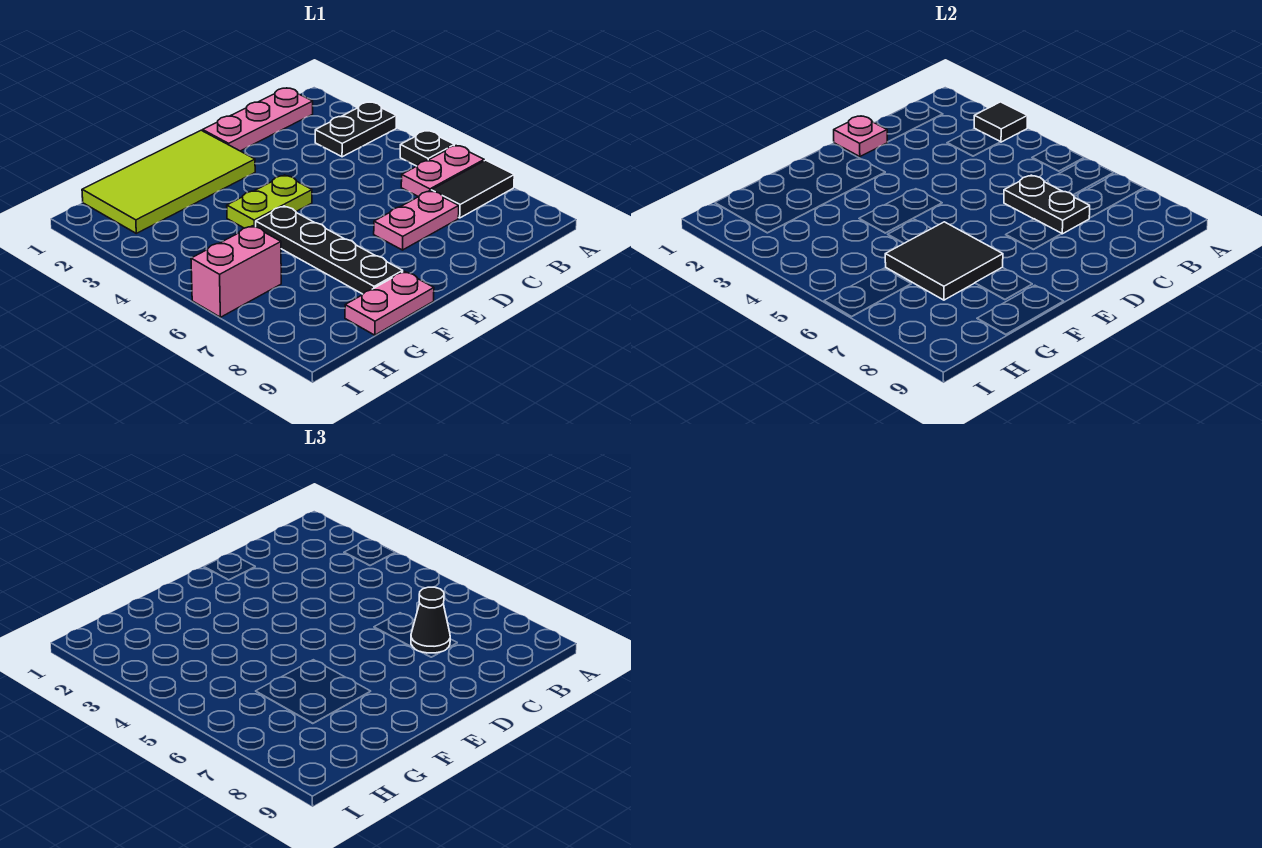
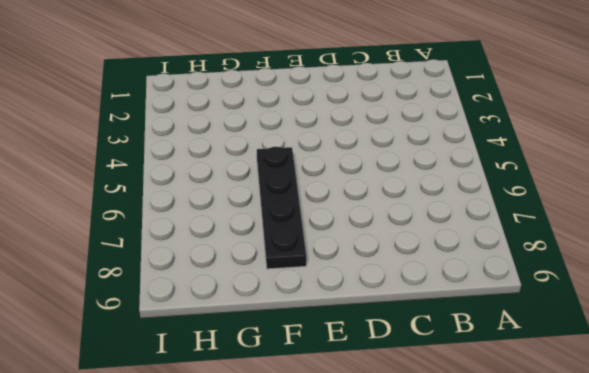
none -> black 1x2 plate [315,102,397,157]
none -> black 1x1 plate [400,131,454,166]
none -> pink 1x2 plate [401,145,484,197]

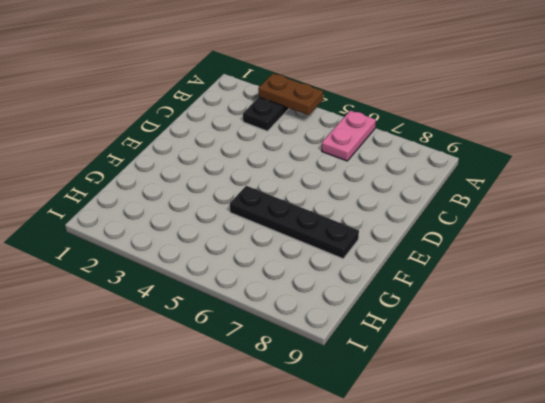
brown 1x2 plate [258,74,323,115] -> black 1x1 tile [974,102,1028,142]
none -> black 1x1 plate [400,131,454,166]
none -> black 1x2 tile [431,160,514,218]
none -> pink 1x3 plate [203,88,313,151]

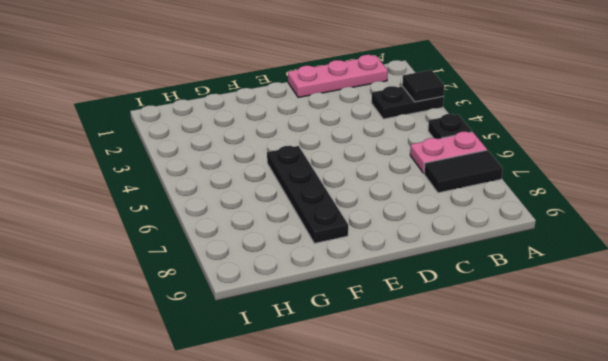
none -> pink 1x2 plate [374,191,459,250]
none -> lime 2x4 tile [82,130,255,233]
none -> lime 1x2 plate [227,175,312,228]

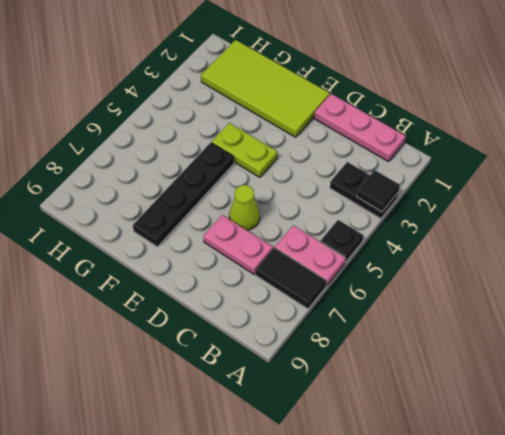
lime 1x1 cone [229,185,260,230] -> none
none -> pink 1x2 plate [345,271,434,335]
none -> pink 1x2 brick [191,226,281,317]
none -> black 1x2 plate [1004,175,1090,234]

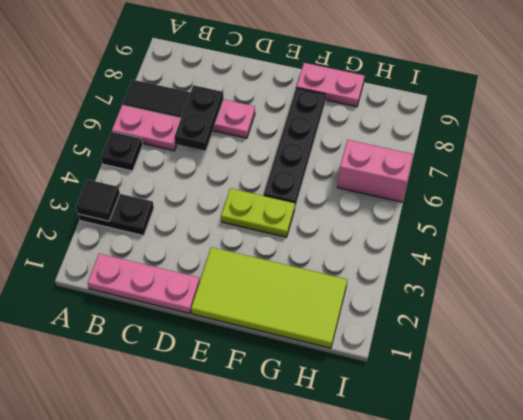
none -> pink 1x1 plate [834,116,887,157]
none -> black 2x2 tile [885,222,1003,300]
none -> black 1x1 cone [411,587,450,653]

